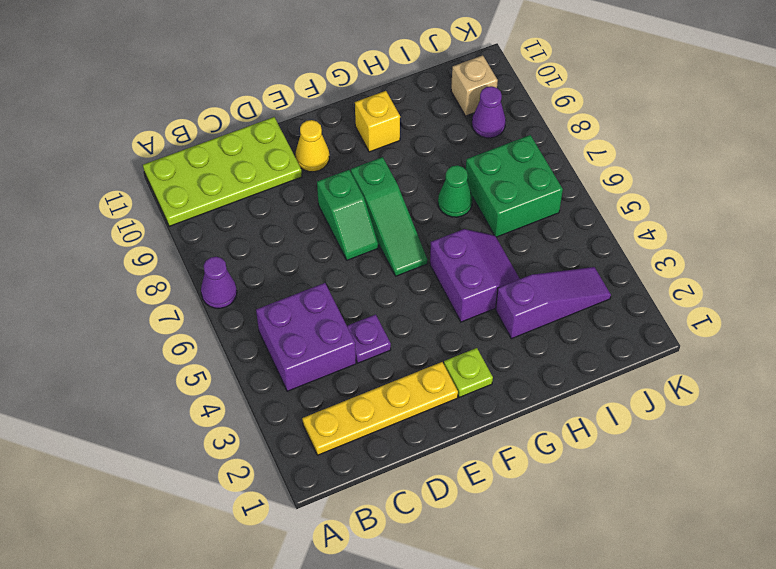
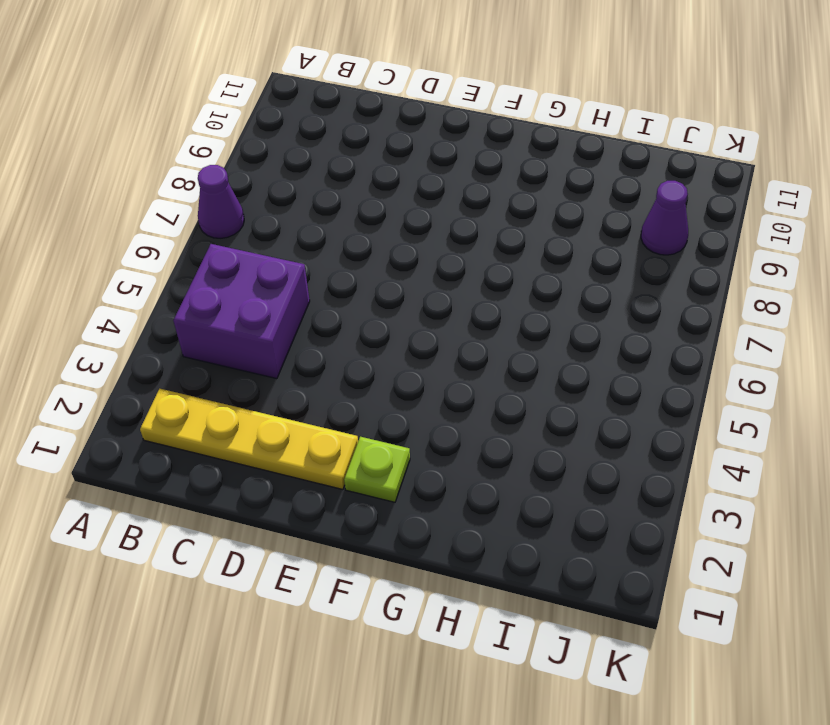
none -> lime 2x4 plate [143,117,302,226]
none -> purple 1x1 plate [347,314,391,363]
none -> green 1x2 slope [317,170,379,260]

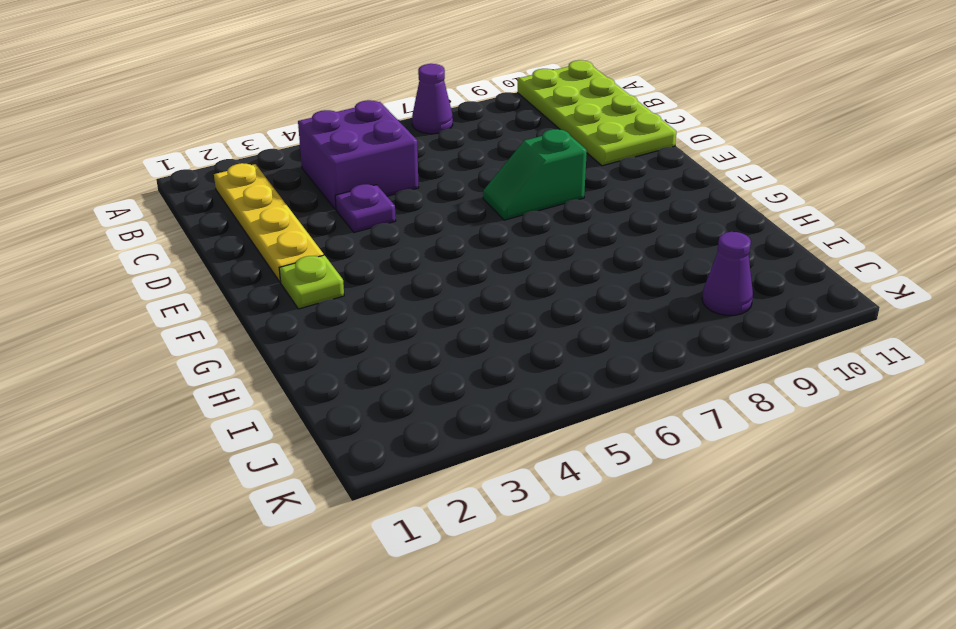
none -> yellow 1x1 cone [295,120,329,172]
none -> green 1x3 slope [351,157,428,276]
none -> purple 2x2 slope [430,229,520,322]

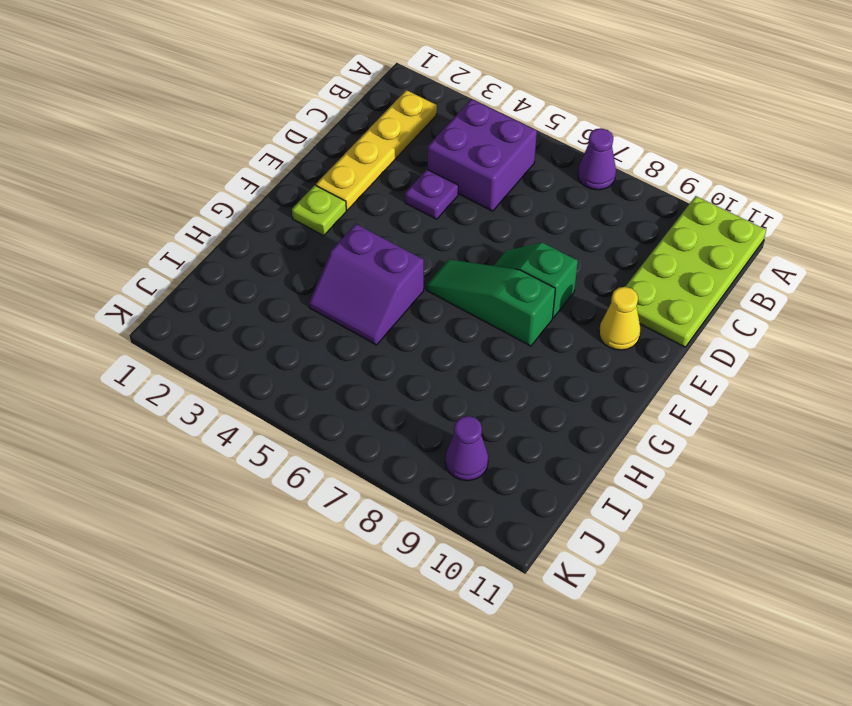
none -> yellow 1x1 brick [355,91,400,152]
none -> purple 1x3 slope [496,267,611,339]
none -> green 1x1 cone [438,165,472,217]

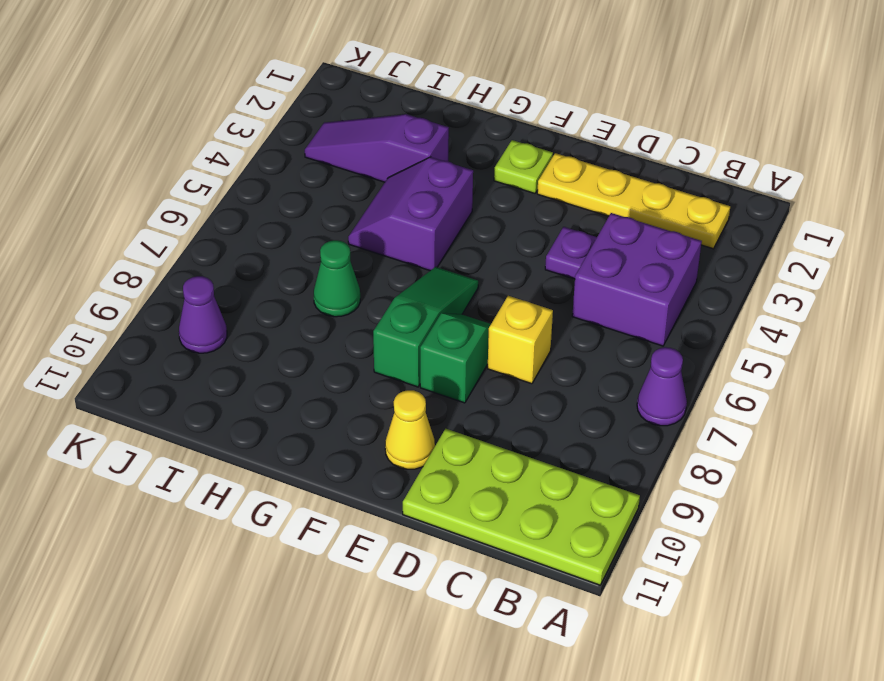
yellow 1x1 brick [488,296,553,384] -> yellow 1x1 brick moved to [355,91,400,152]
none -> green 2x2 brick [466,135,563,237]
none -> tan 1x1 brick [451,55,498,116]

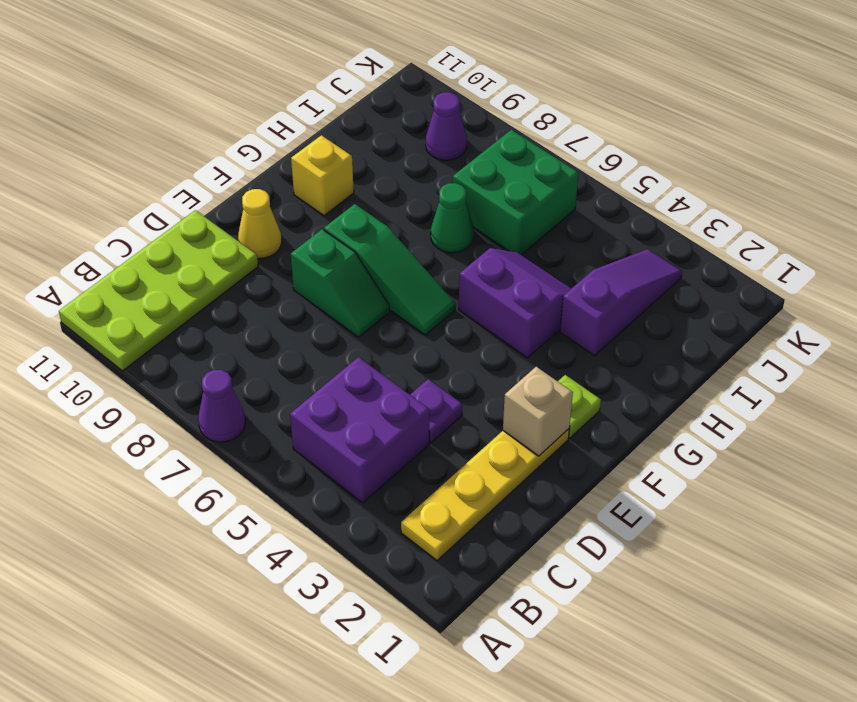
tan 1x1 brick [503,367,573,456] -> tan 1x1 brick moved to [451,55,498,116]

